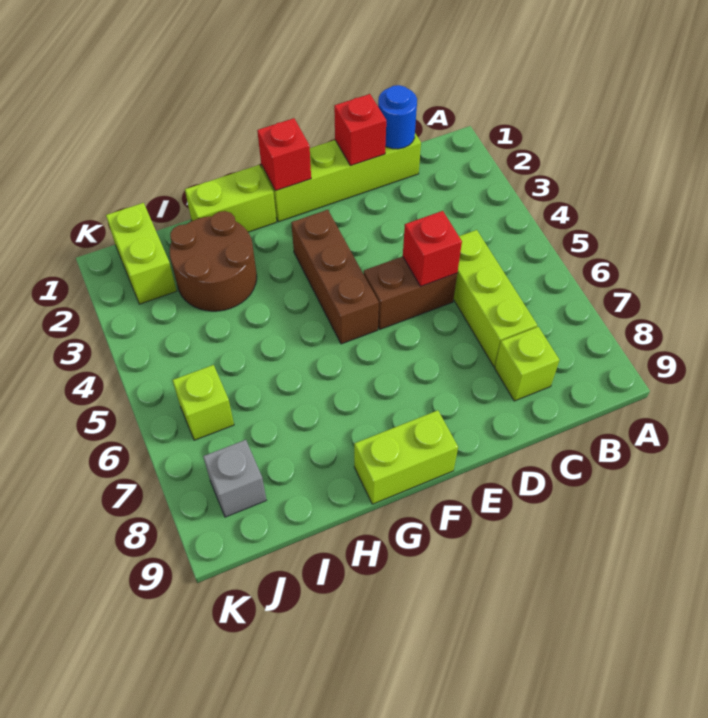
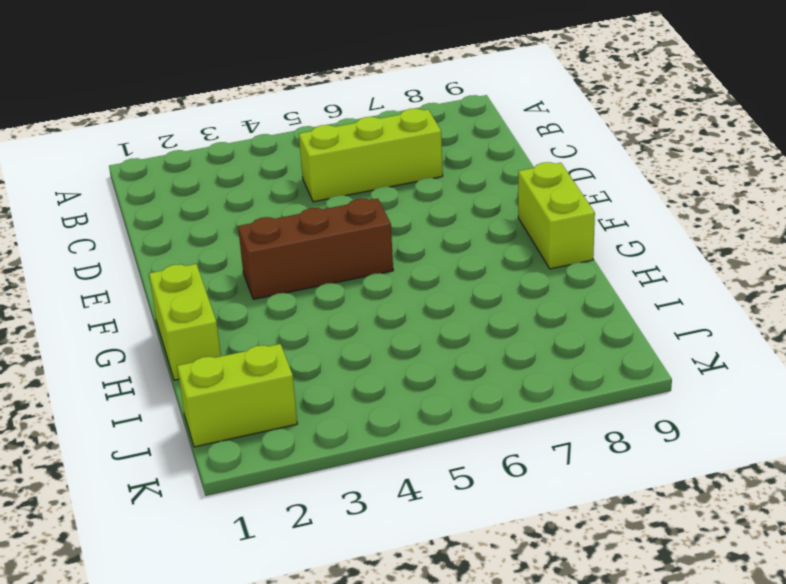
none -> lime 1x4 brick [261,133,421,222]
none -> lime 1x1 brick [495,327,559,401]
none -> brown 1x2 brick [364,256,457,329]

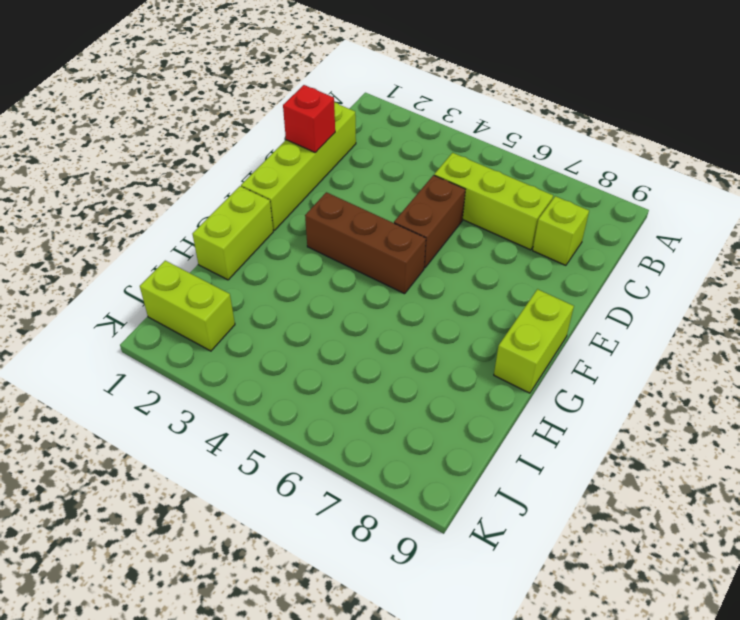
none -> brown 2x2 round brick [170,211,257,311]
none -> lime 1x1 brick [172,365,234,440]
none -> grey 1x1 brick [203,440,266,517]

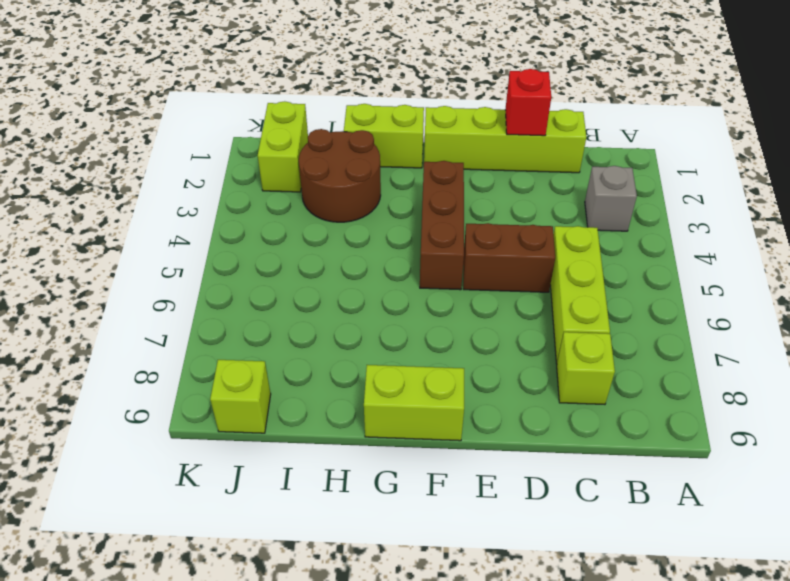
grey 1x1 brick [585,166,637,231] -> grey 1x1 brick moved to [203,440,266,517]
lime 1x1 brick [210,360,271,433] -> lime 1x1 brick moved to [172,365,234,440]
none -> blue 1x1 round brick [378,85,417,149]
none -> red 1x1 brick [403,211,462,287]
none -> red 1x1 brick [257,118,311,191]

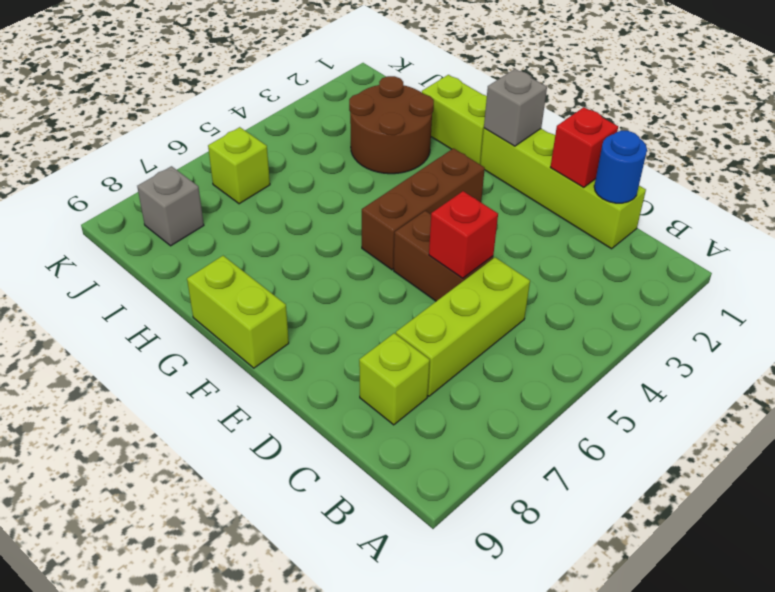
grey 1x1 brick [484,69,547,146] -> red 1x1 brick [257,118,311,191]
none -> lime 1x2 brick [106,203,177,304]

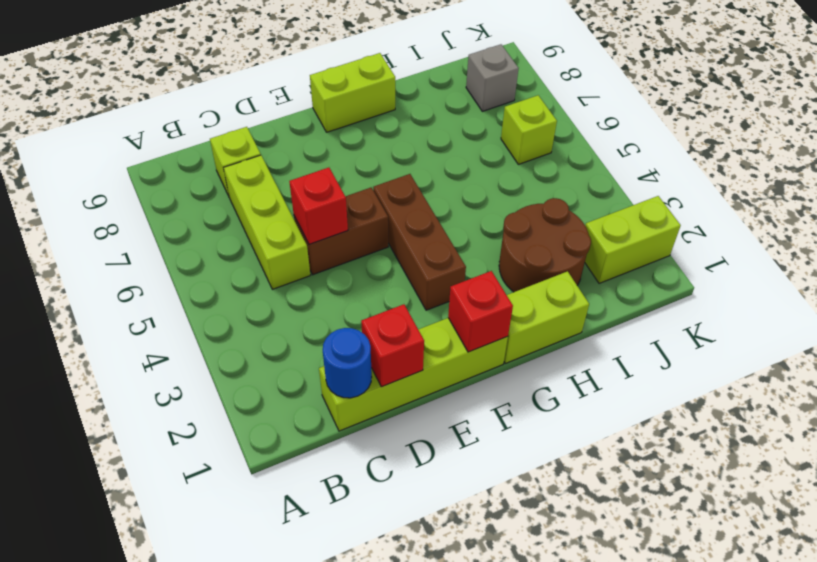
lime 1x2 brick [585,196,681,283] -> lime 1x2 brick turned to [106,203,177,304]

